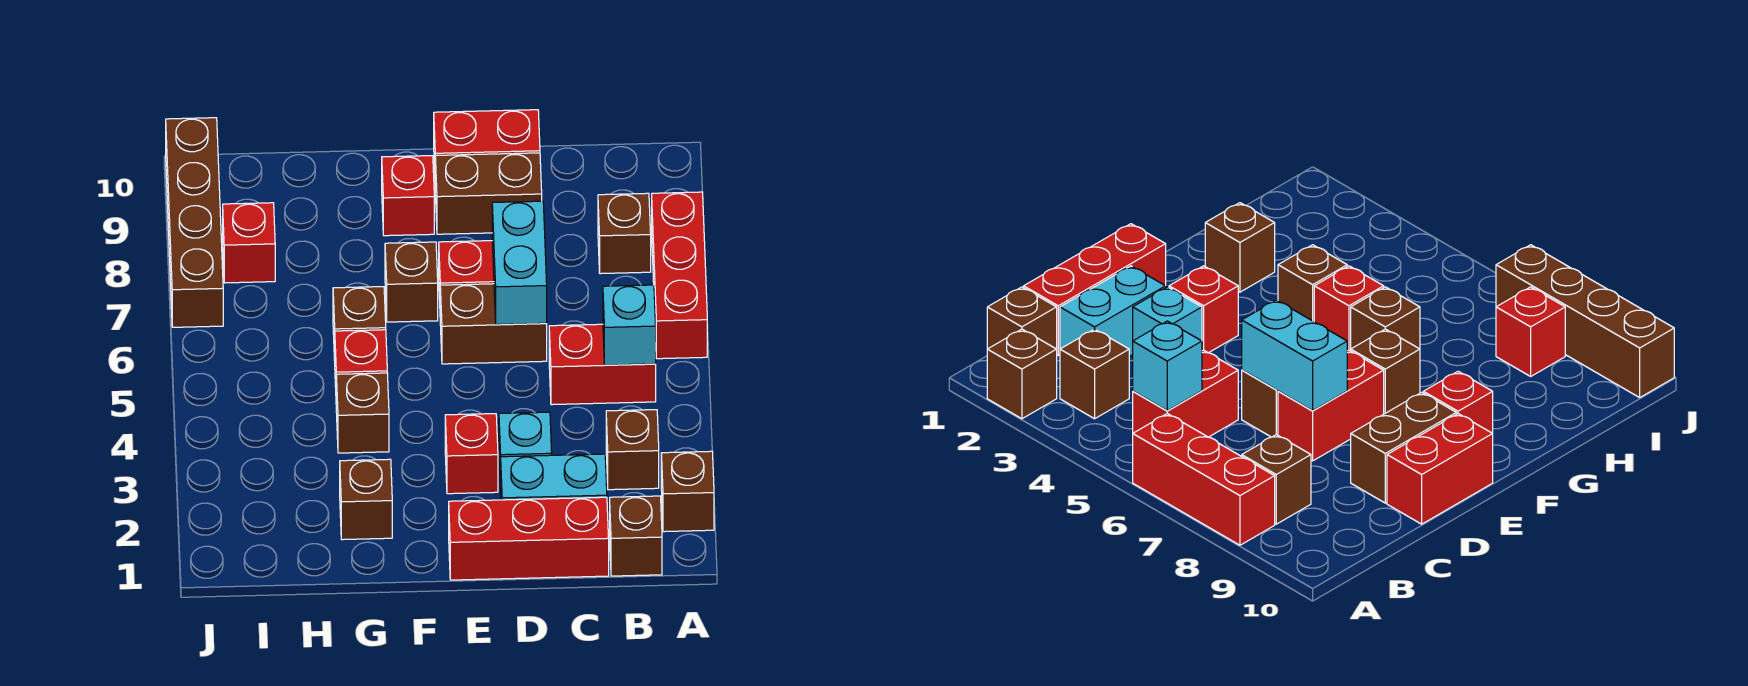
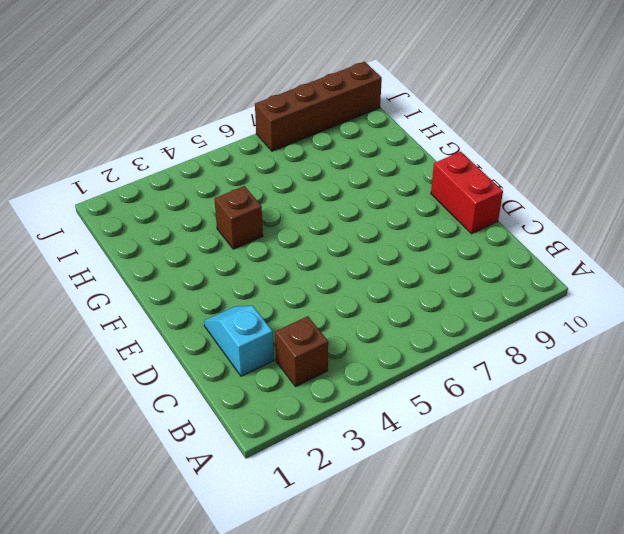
cyan 1x2 slope [204,306,274,376] -> cyan 1x2 brick [501,454,607,500]
none -> brown 1x1 brick [661,451,714,532]
none -> red 1x3 brick [652,192,707,359]
none -> brown 1x1 brick [610,496,662,576]

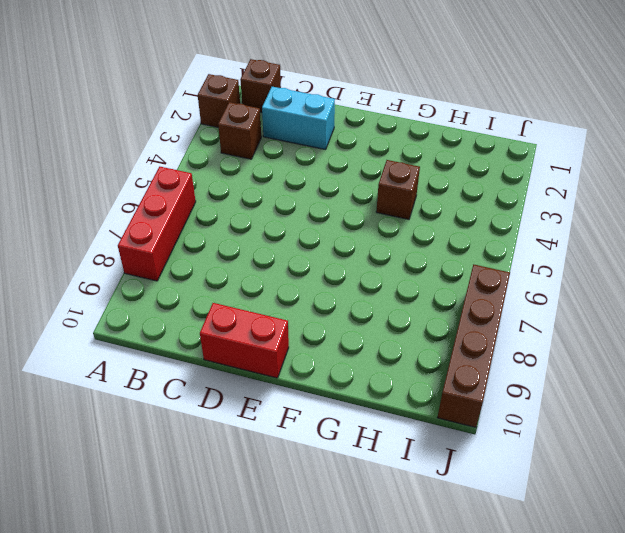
none -> red 1x2 brick [549,324,656,405]
none -> brown 1x1 brick [598,193,651,274]
none -> red 1x3 brick [449,497,609,580]

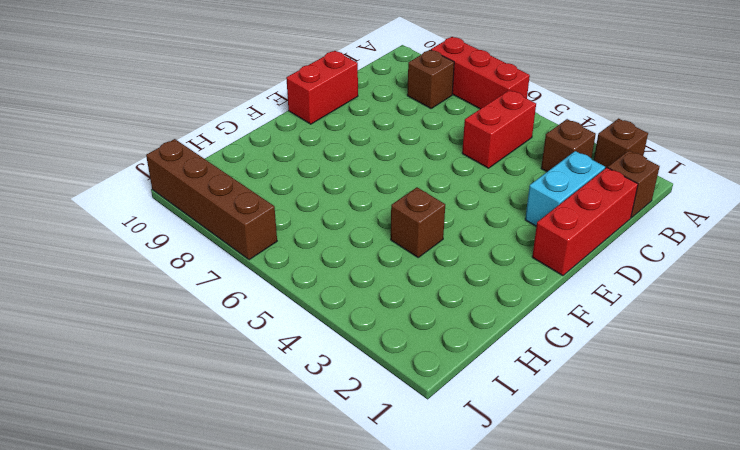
none -> cyan 1x1 brick [499,412,552,491]
none -> brown 1x2 brick [440,284,547,364]
none -> red 1x2 brick [439,241,494,300]

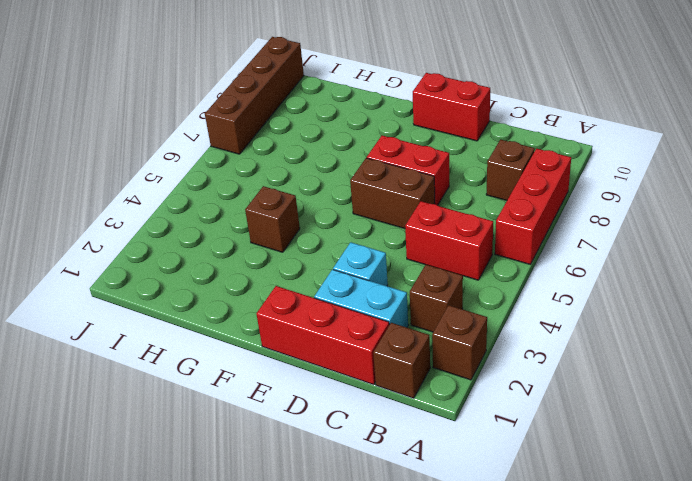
none -> brown 1x2 brick [435,153,542,234]
none -> red 1x1 brick [445,414,498,494]
none -> brown 1x1 brick [385,242,438,322]

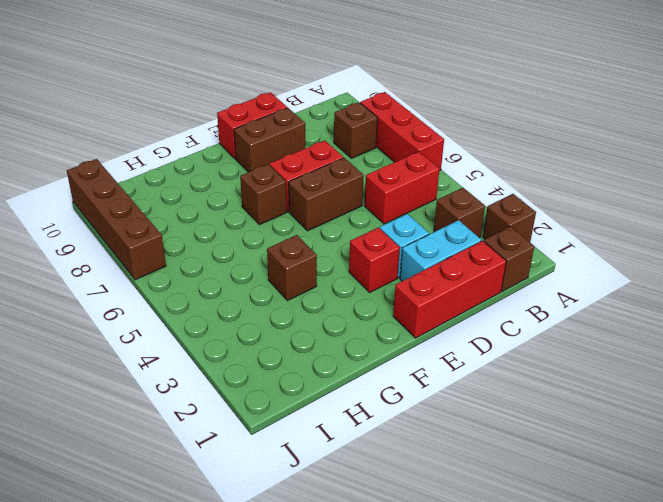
none -> red 1x1 brick [382,156,434,236]
none -> brown 1x1 brick [340,459,392,540]
none -> red 1x1 brick [335,330,387,387]

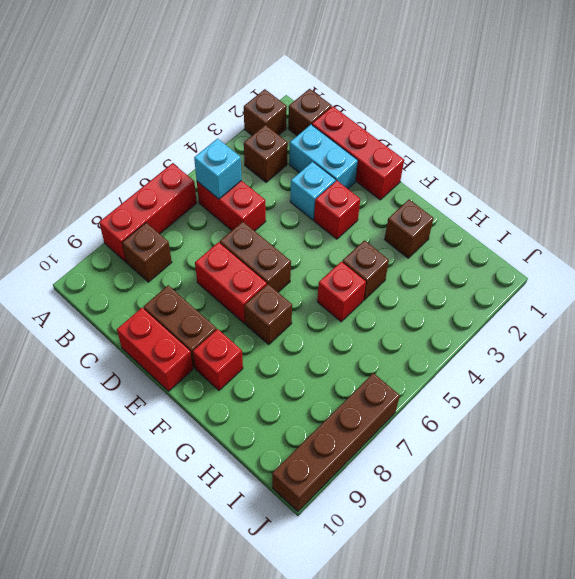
none -> brown 1x1 brick [333,287,386,361]
none -> red 1x1 brick [223,203,275,283]
none -> cyan 1x2 brick [492,201,547,325]

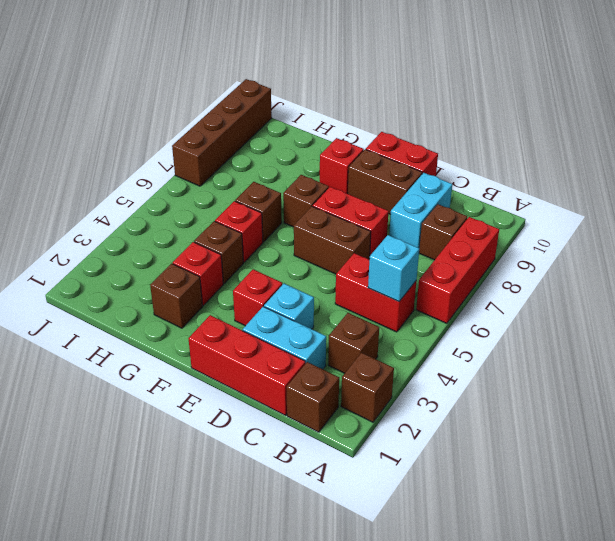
cyan 1x2 brick [389,173,452,249] -> cyan 1x2 brick moved to [492,201,547,325]
red 1x1 brick [173,242,223,305] -> red 1x1 brick moved to [223,203,275,283]

